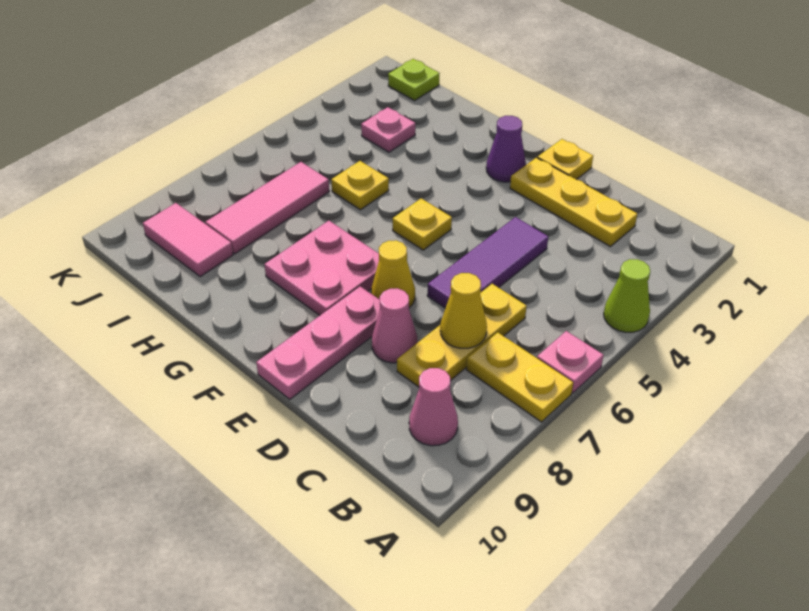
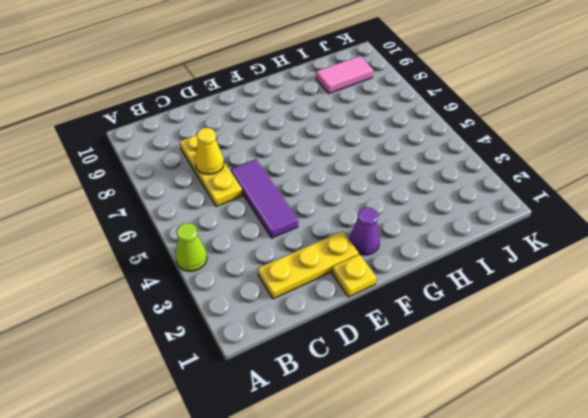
none -> pink 1x1 plate [537,331,604,393]
none -> yellow 1x2 plate [466,332,573,422]
none -> pink 1x1 cone [409,368,458,446]

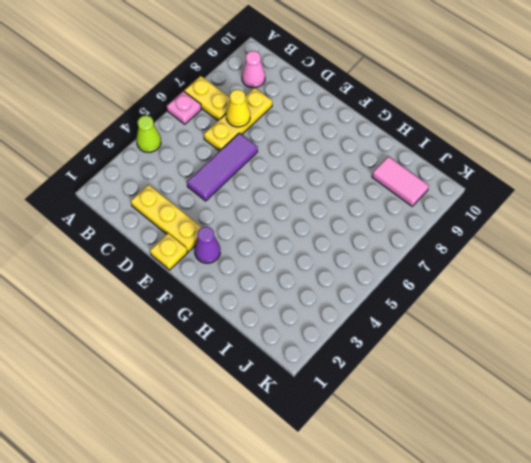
none -> pink 1x1 cone [372,288,418,363]
none -> yellow 1x1 cone [371,240,415,308]
none -> pink 1x3 plate [256,286,380,399]

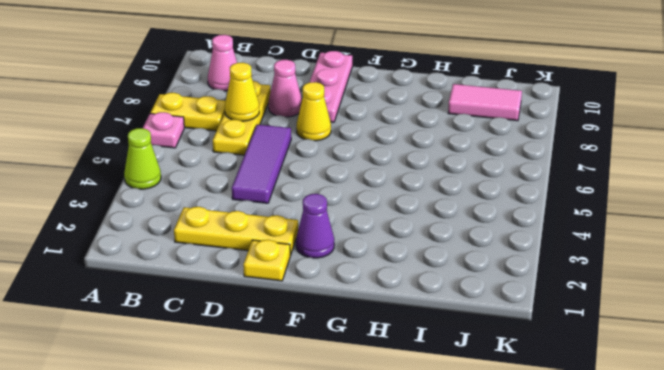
none -> yellow 1x1 plate [393,198,452,250]
none -> pink 2x2 plate [264,221,379,315]
none -> yellow 1x1 plate [331,161,389,210]

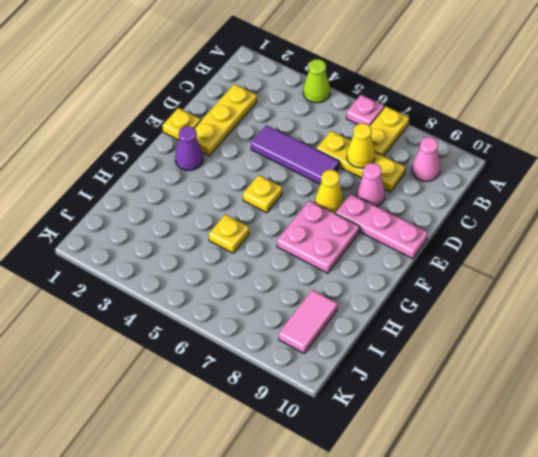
none -> pink 1x1 plate [361,107,415,152]
none -> pink 1x3 tile [206,162,329,254]
none -> lime 1x1 plate [388,59,440,101]

